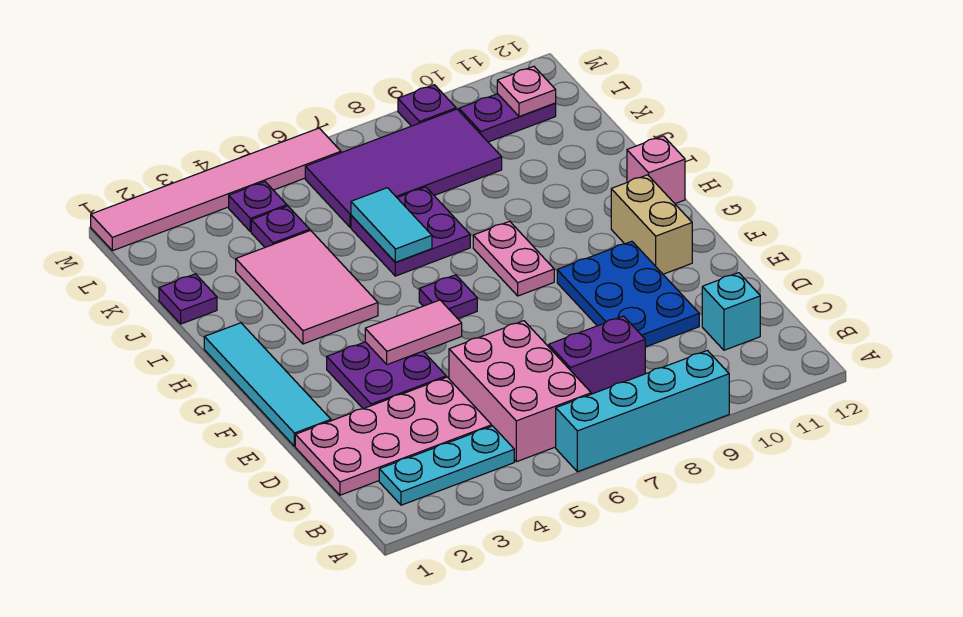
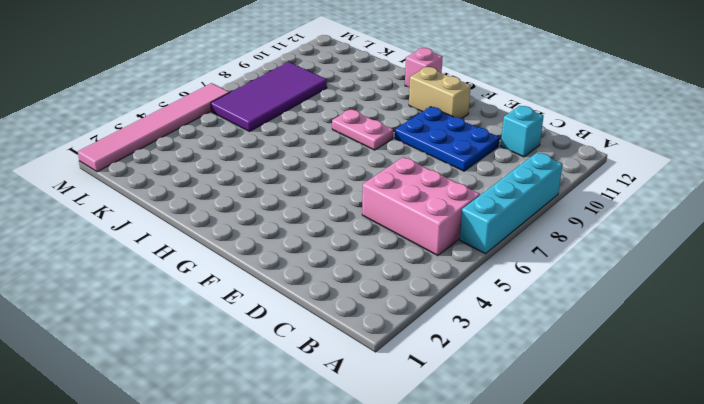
none -> cyan 1x3 plate [379,426,514,505]
none -> pink 2x4 plate [295,377,492,495]
none -> purple 1x2 brick [549,316,645,394]

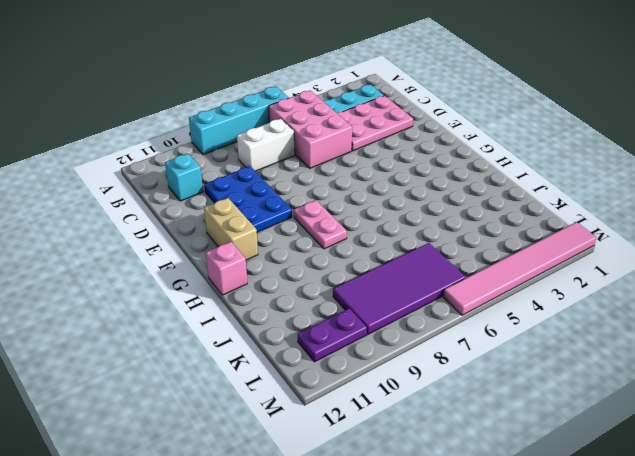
pink 2x3 plate [337,96,413,151] -> pink 2x4 plate [295,377,492,495]
white 1x2 brick [237,119,295,171] -> purple 1x2 brick [549,316,645,394]
none -> cyan 1x4 tile [204,323,331,446]
none -> purple 2x2 plate [327,342,446,409]
none -> purple 1x1 plate [419,275,477,319]

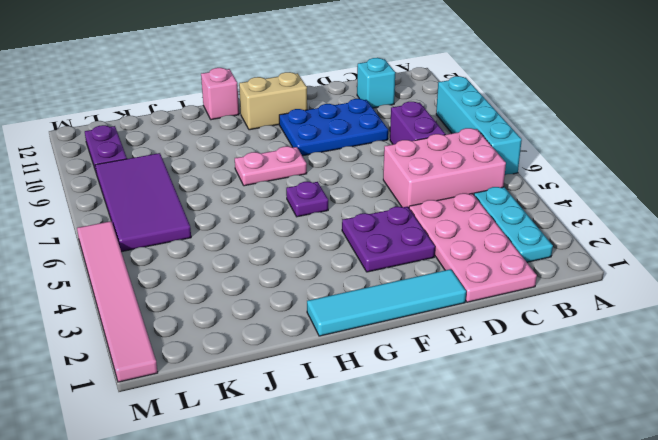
none -> pink 2x3 tile [236,230,378,344]
none -> purple 2x2 plate [351,187,470,276]
none -> purple 1x1 plate [159,274,217,324]

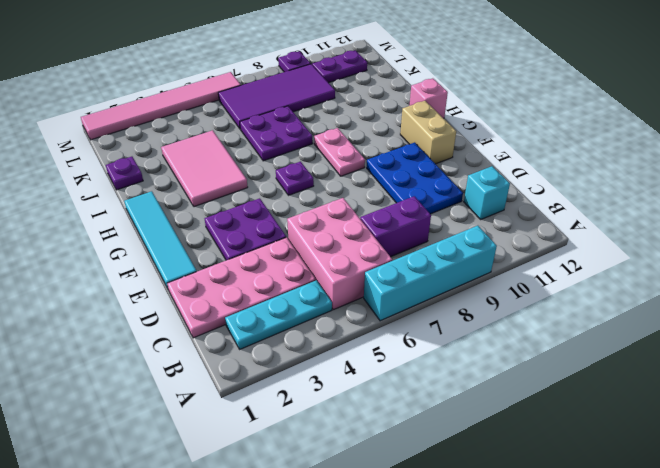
none -> purple 1x1 plate [251,206,310,247]
none -> purple 1x1 plate [229,182,287,232]
none -> pink 1x2 tile [365,300,462,365]

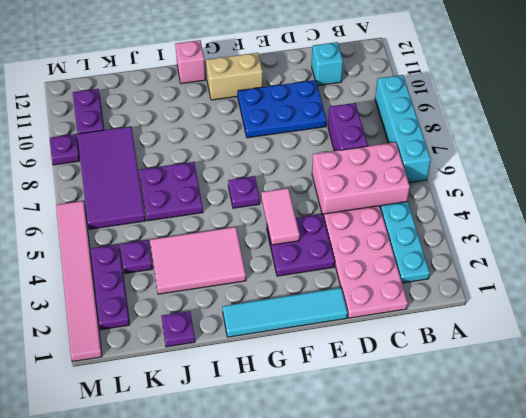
purple 1x3 plate [91,244,130,330] -> purple 1x1 plate [229,182,287,232]
none -> pink 1x2 plate [473,221,554,296]
none -> cyan 1x2 tile [351,188,432,262]
none -> pink 1x1 plate [497,66,556,117]

